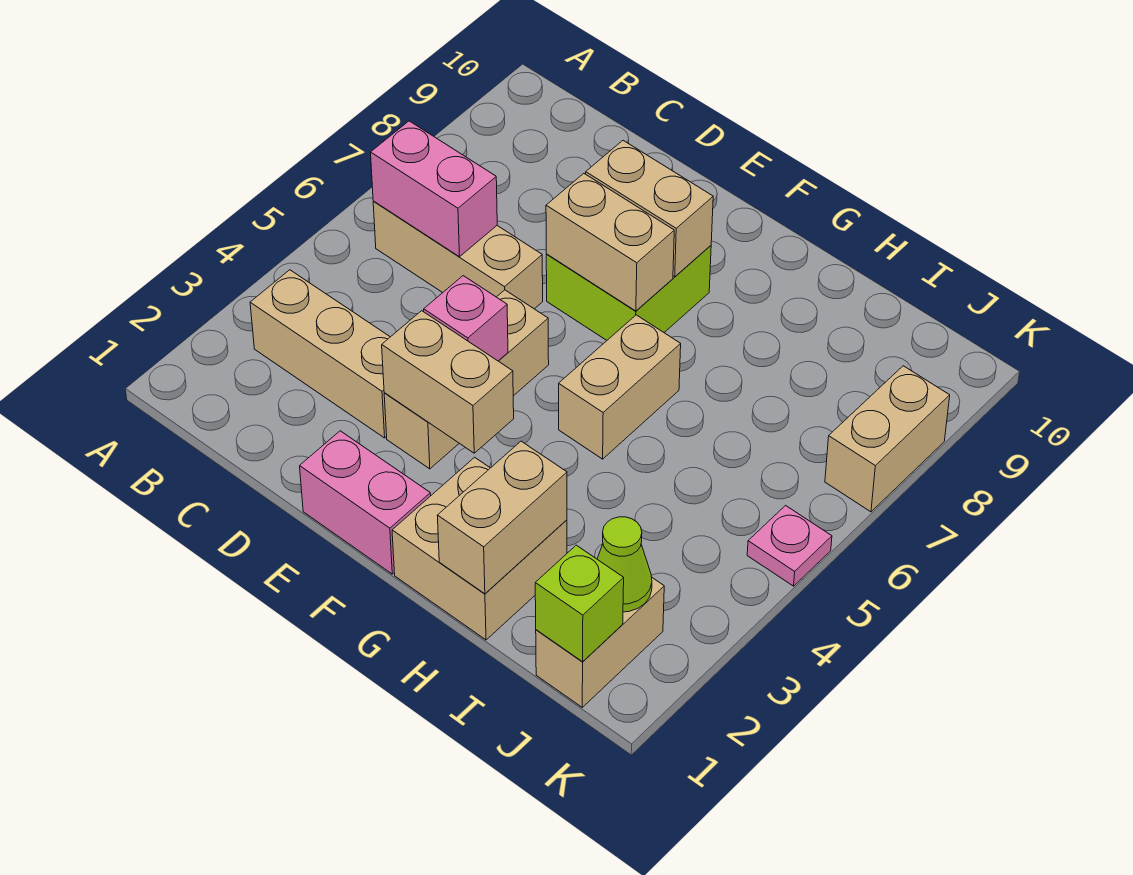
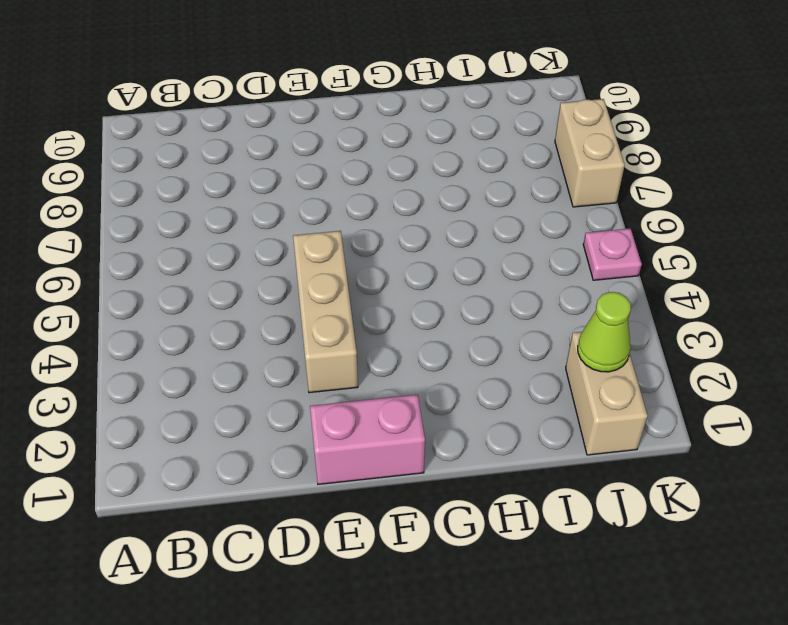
none -> tan 1x3 brick [250,270,390,438]
none -> tan 1x3 brick [373,201,543,309]
none -> lime 2x2 brick [546,246,711,340]

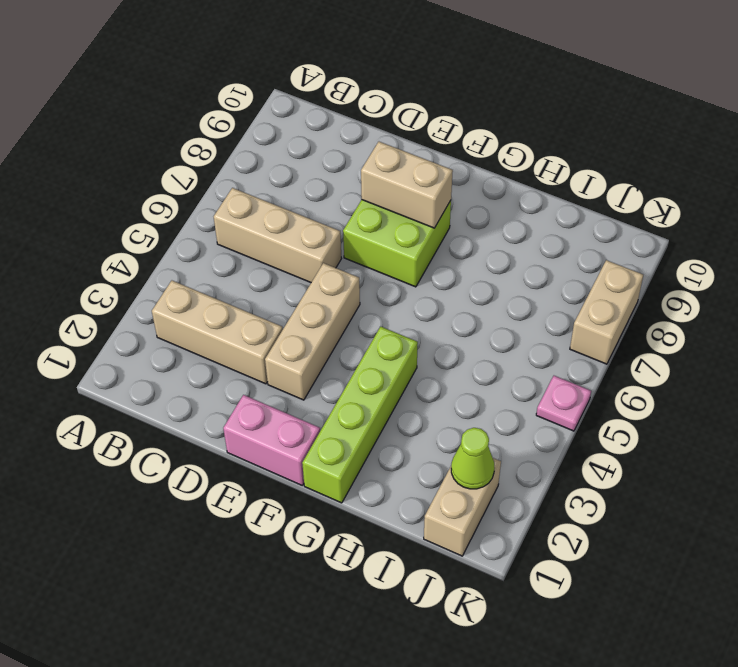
lime 1x4 brick [302,327,418,503] -> tan 2x2 brick [392,457,567,640]
none -> tan 1x2 brick [559,315,681,459]
none -> pink 1x2 brick [371,121,497,257]
none -> tan 1x2 brick [382,311,514,453]

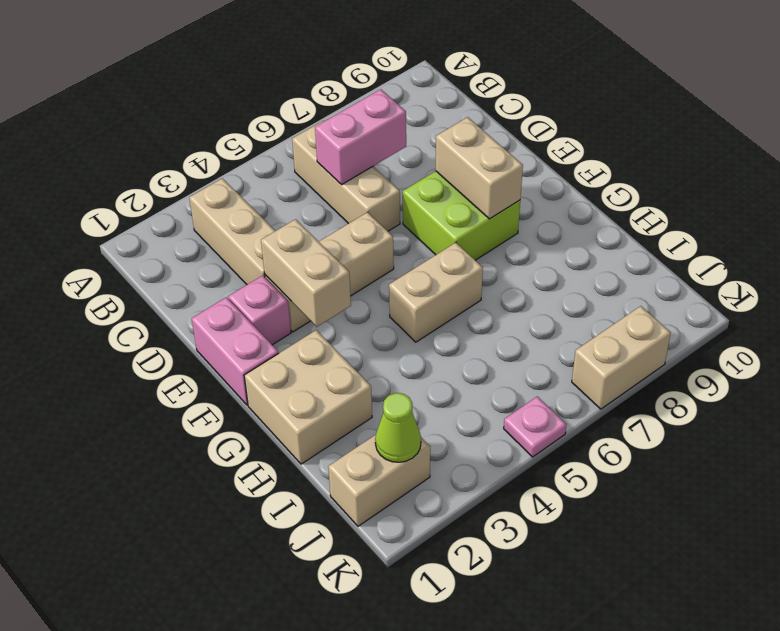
pink 1x2 brick [315,89,406,185] -> pink 1x2 brick turned to [371,121,497,257]
pink 1x1 brick [228,275,291,345] -> pink 1x1 brick moved to [424,276,508,361]
none -> tan 1x2 brick [546,174,674,311]
none -> tan 1x2 brick [437,441,567,594]
none -> lime 1x1 brick [535,545,624,662]

